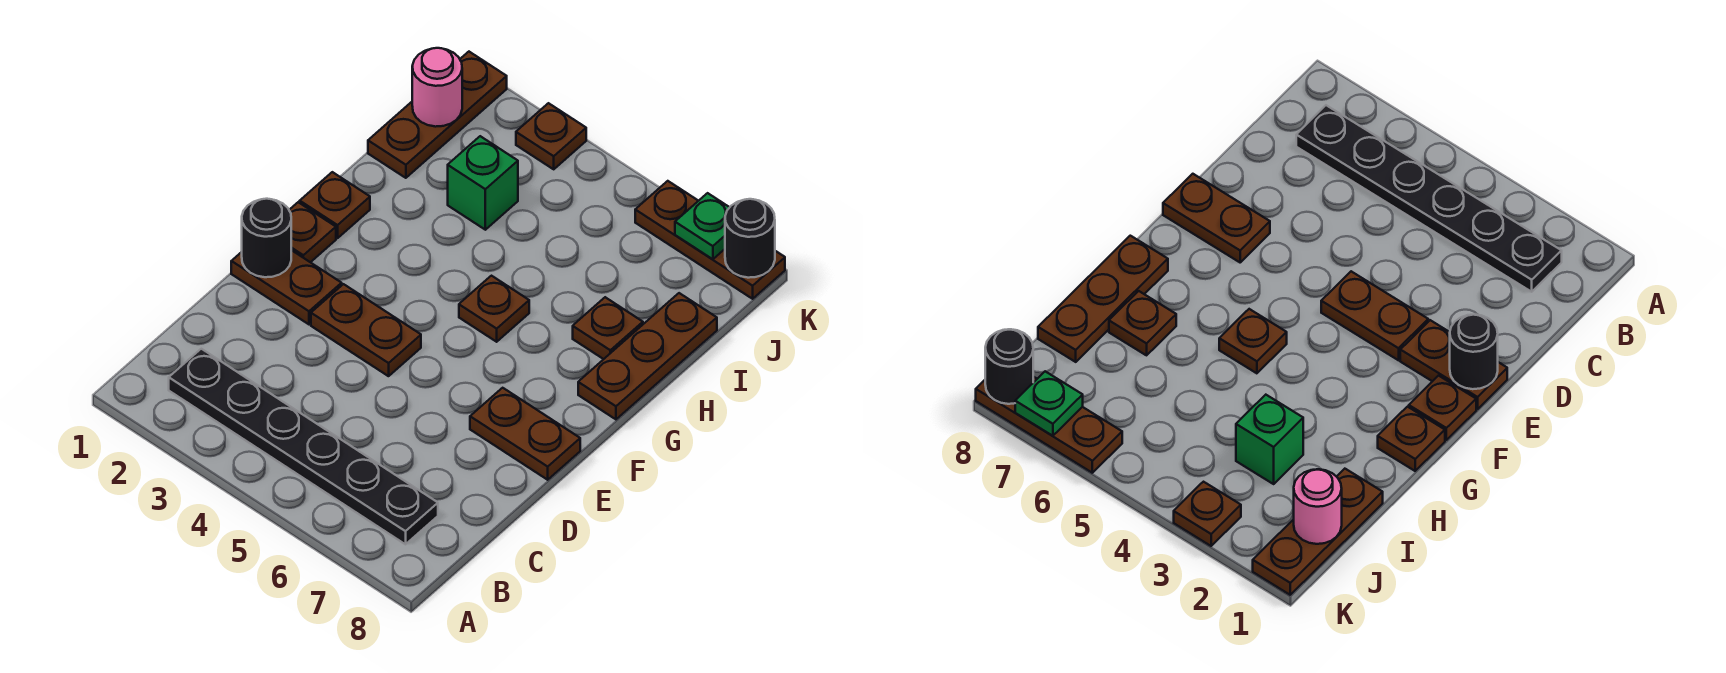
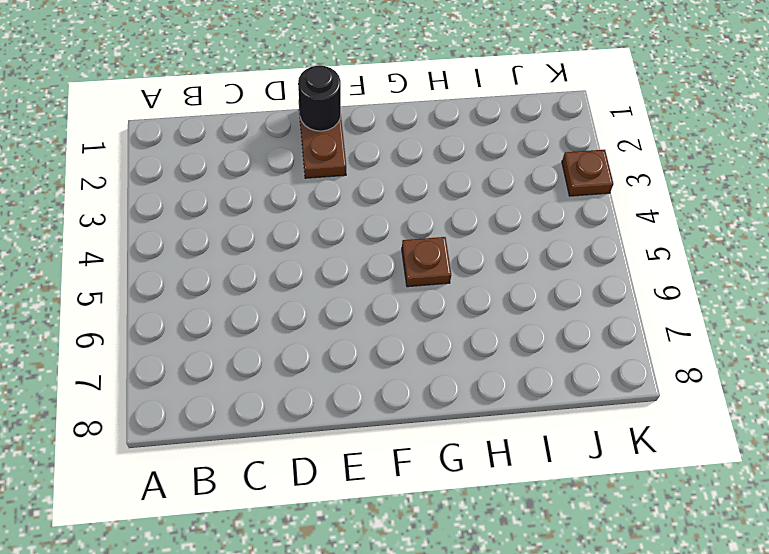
none -> black 1x6 plate [169,349,438,544]
none -> brown 1x2 plate [311,284,421,376]
none -> brown 1x2 plate [470,388,580,480]

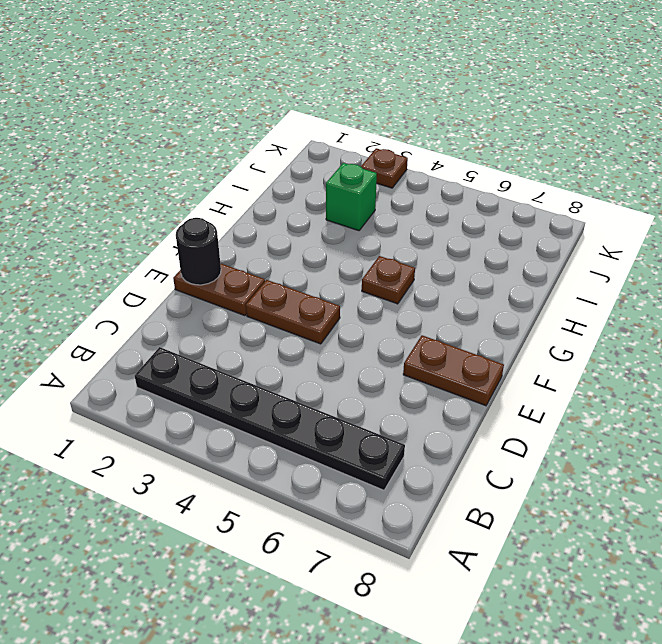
none -> brown 1x1 plate [289,202,336,262]
none -> brown 1x1 plate [300,172,370,238]
none -> brown 1x3 plate [578,293,717,419]

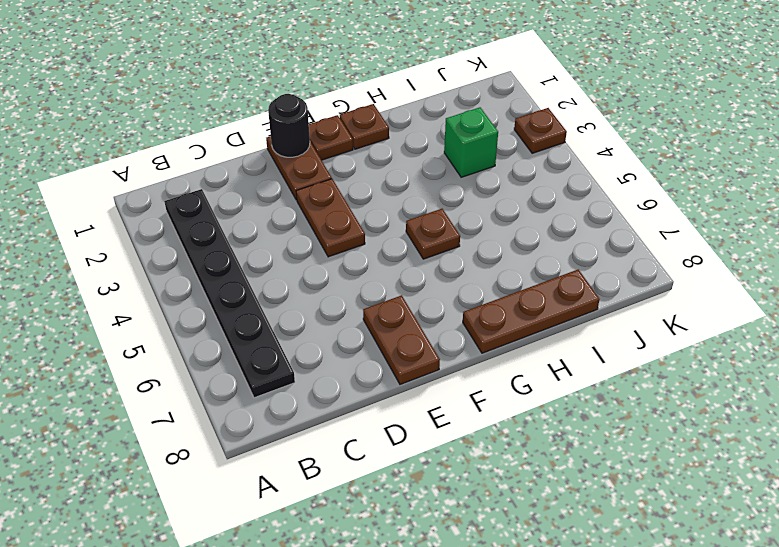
none -> brown 1x1 plate [573,297,643,359]
none -> brown 1x3 plate [368,52,507,178]
none -> brown 1x3 plate [635,181,785,299]

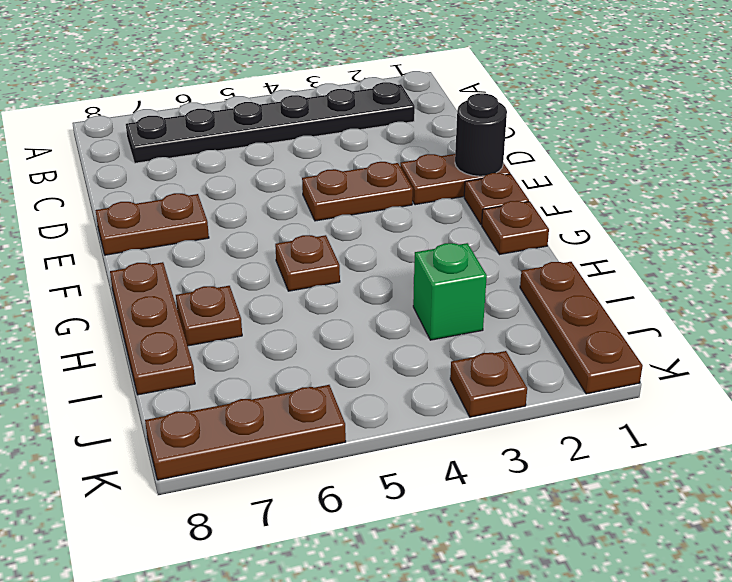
none -> pink 1x1 round brick [412,48,462,127]
none -> green 1x1 plate [675,193,730,259]
none -> black 1x1 round brick [725,199,775,278]

